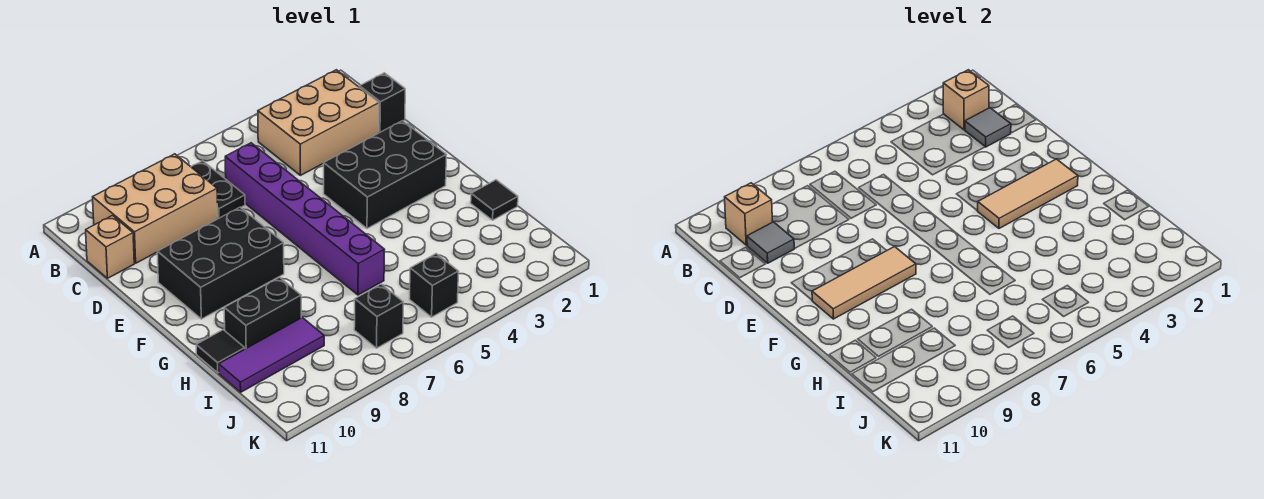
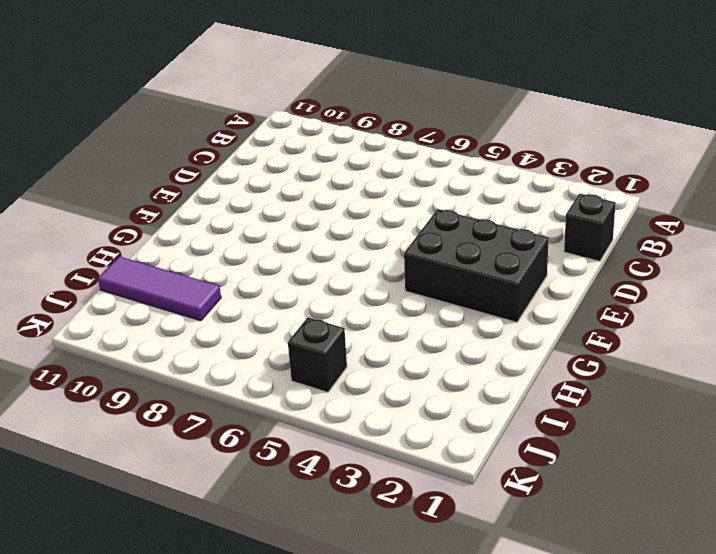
none -> tan 2x3 brick [258,70,379,175]
none -> black 1x2 plate [192,161,245,219]
none -> tan 2x3 brick [93,154,218,263]

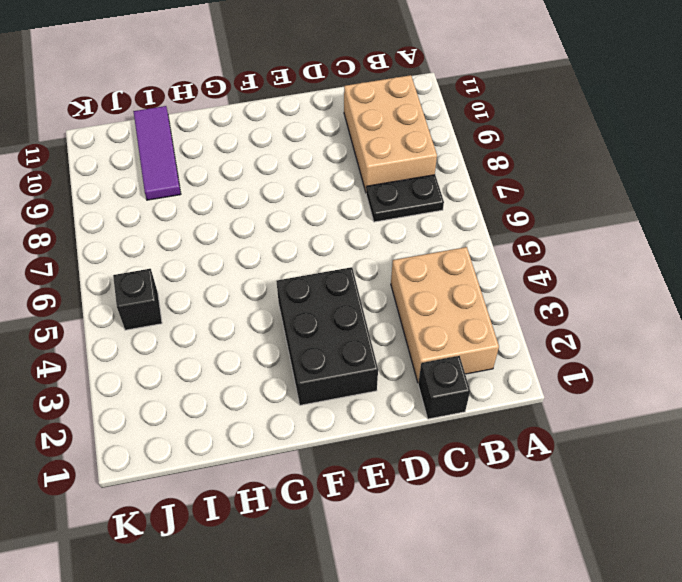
none -> purple 1x6 brick [225,143,385,295]
none -> tan 1x1 brick [86,216,134,278]
none -> black 2x3 brick [157,207,284,319]

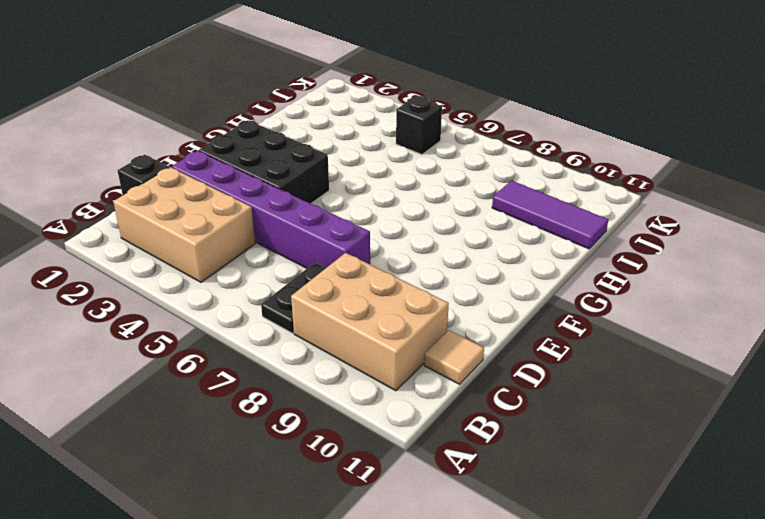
tan 1x1 tile [424,330,484,384] -> tan 1x1 brick [86,216,134,278]
purple 1x6 brick [172,151,370,268] -> purple 1x6 brick turned to [225,143,385,295]
none -> black 2x3 brick [157,207,284,319]
none -> black 1x1 tile [471,180,518,220]
none -> black 1x2 brick [224,277,301,349]

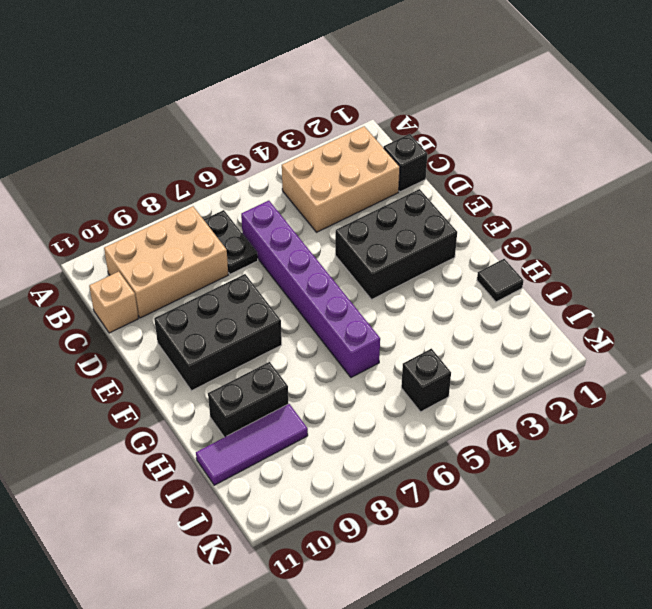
none -> black 1x1 tile [196,330,245,373]
none -> black 1x1 brick [354,284,403,348]
none -> tan 1x1 brick [943,70,989,130]

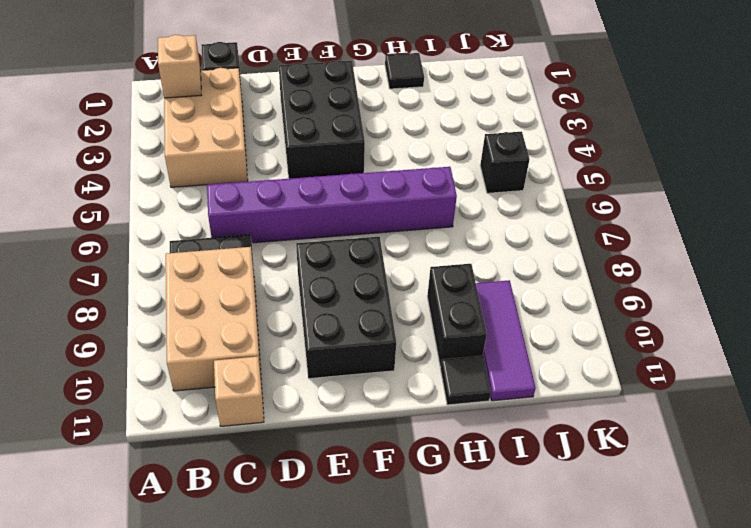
none -> black 1x1 brick [354,284,403,348]
none -> tan 1x1 brick [725,183,772,245]
none -> grey 1x1 tile [965,108,1011,147]

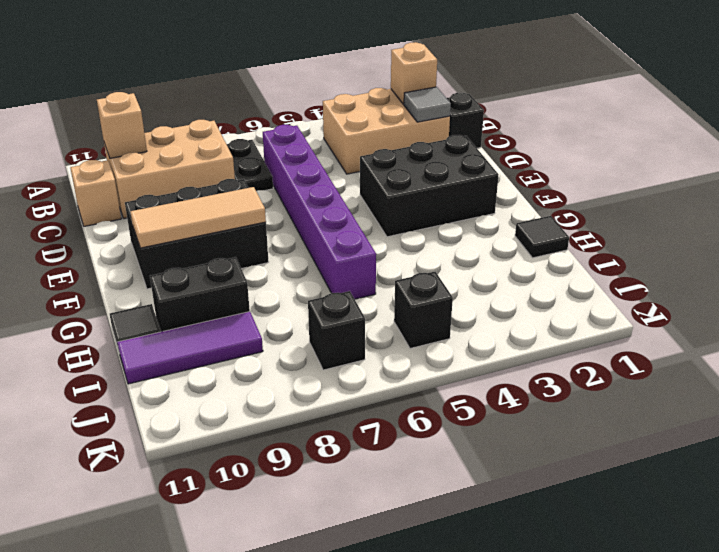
none -> grey 1x1 tile [747,222,795,263]
none -> tan 1x3 tile [978,159,1078,228]

